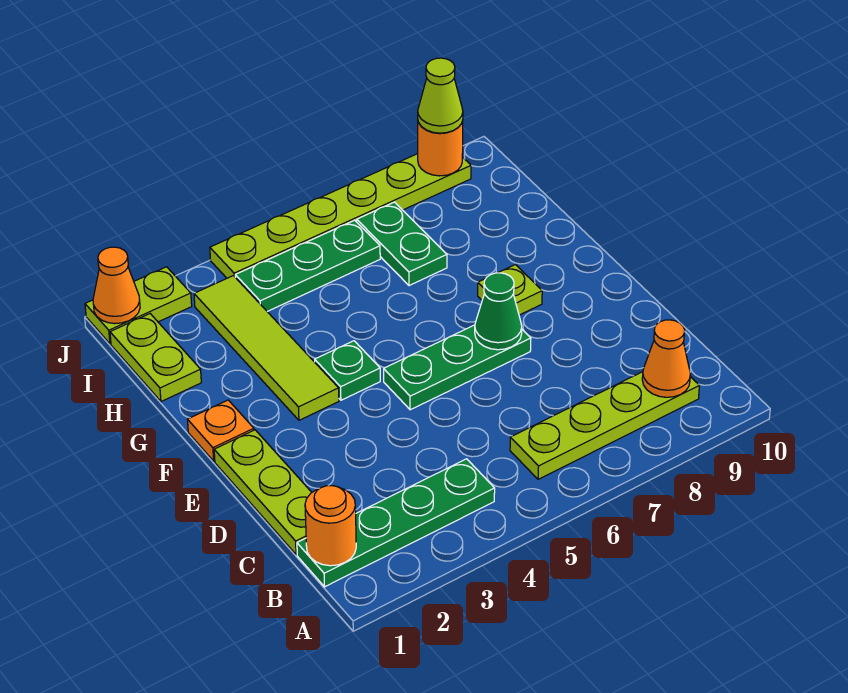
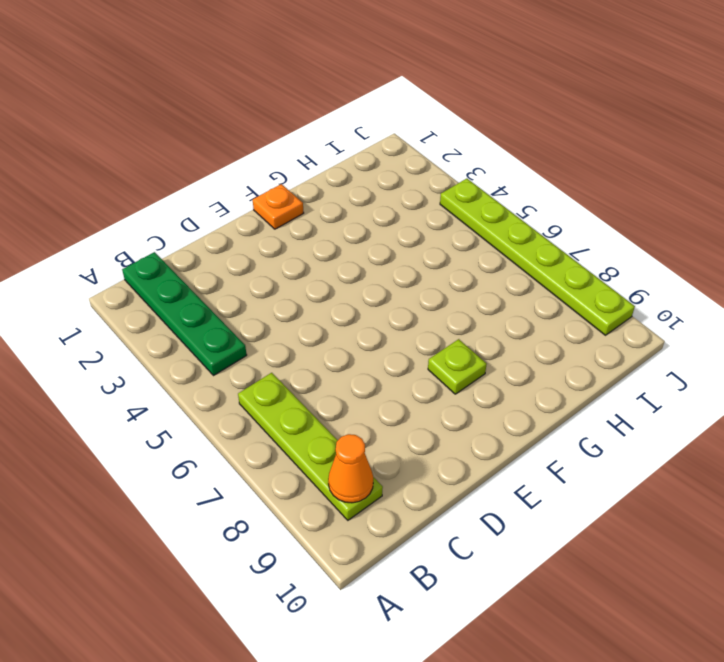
none -> lime 1x3 plate [214,430,312,555]
none -> green 1x3 plate [384,325,531,410]
none -> lime 1x4 tile [194,276,339,420]

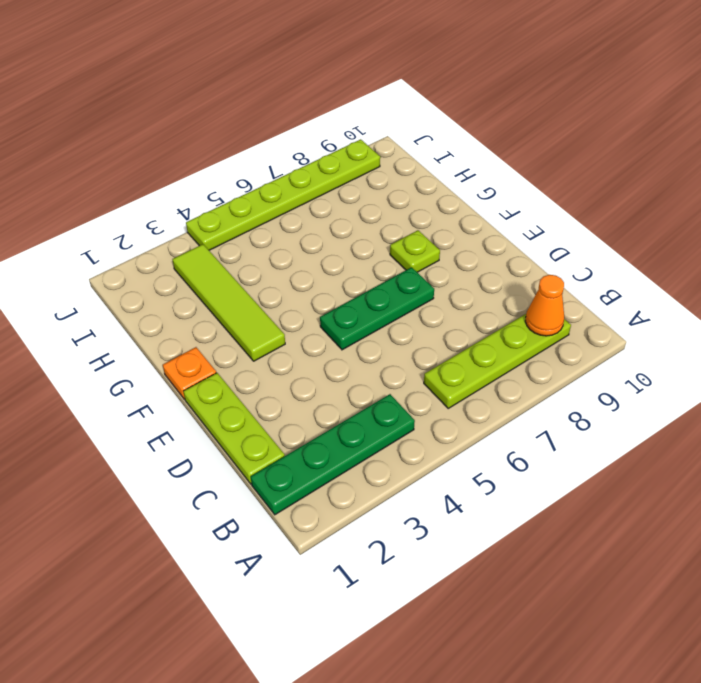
none -> green 1x1 plate [315,341,380,400]
none -> lime 1x2 plate [110,314,201,402]
none -> green 1x2 plate [357,202,447,286]

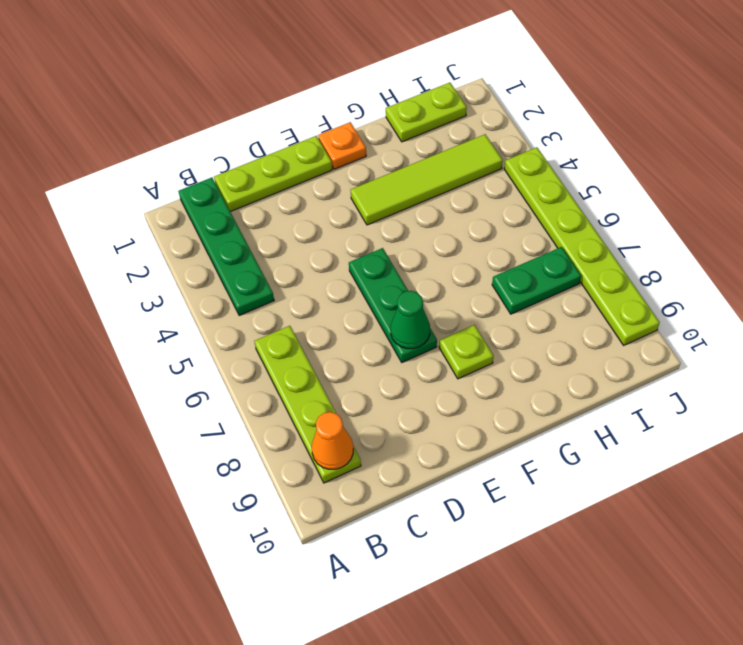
none -> green 1x1 plate [315,341,380,400]
none -> green 1x3 plate [235,220,380,311]
none -> lime 1x2 plate [85,267,192,344]

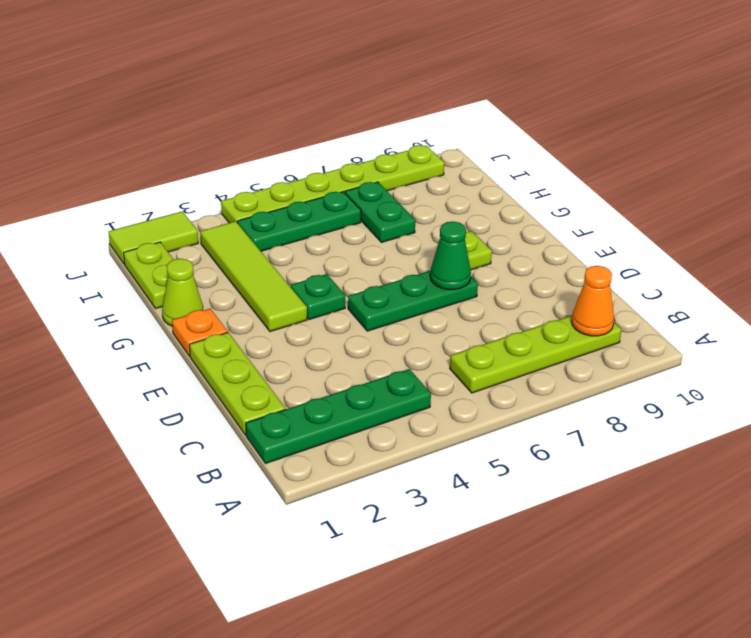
lime 1x1 cone [162,259,203,326] -> lime 1x1 cone moved to [418,58,463,133]
lime 1x2 tile [109,212,198,264] -> lime 1x2 plate [85,267,192,344]
none -> orange 1x1 round brick [305,486,356,566]
none -> orange 1x1 cone [93,247,140,324]
none -> orange 1x1 round brick [418,121,463,176]

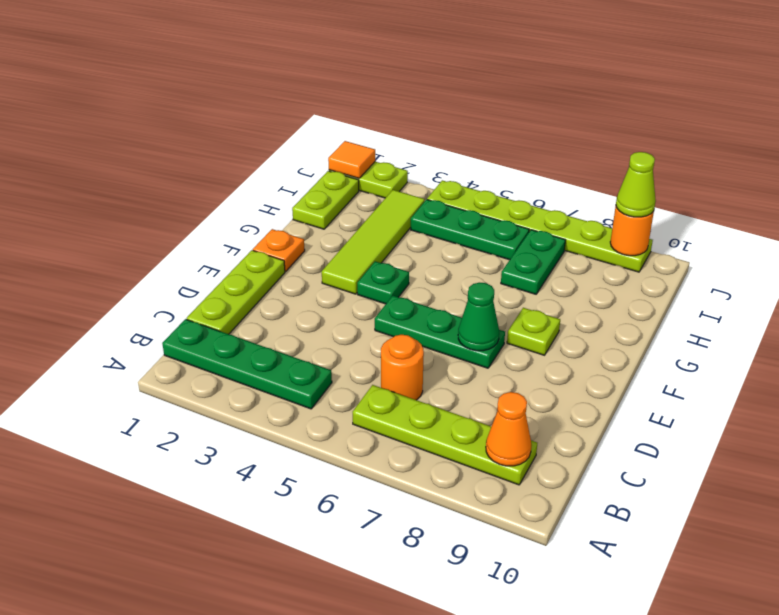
orange 1x1 round brick [381,335,424,400] -> orange 1x1 round brick moved to [305,486,356,566]
orange 1x1 tile [328,141,375,178] -> orange 1x1 cone [93,247,140,324]

